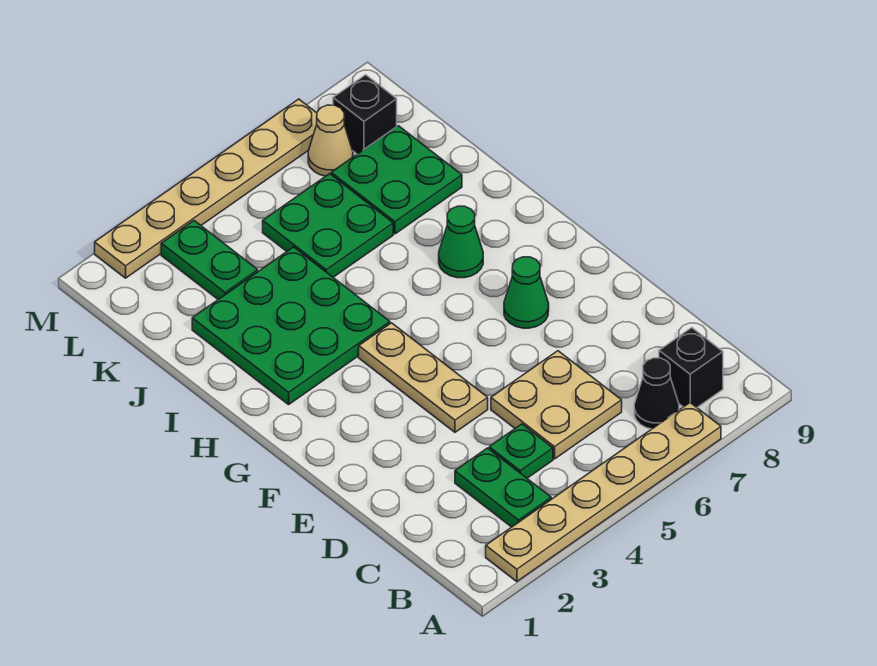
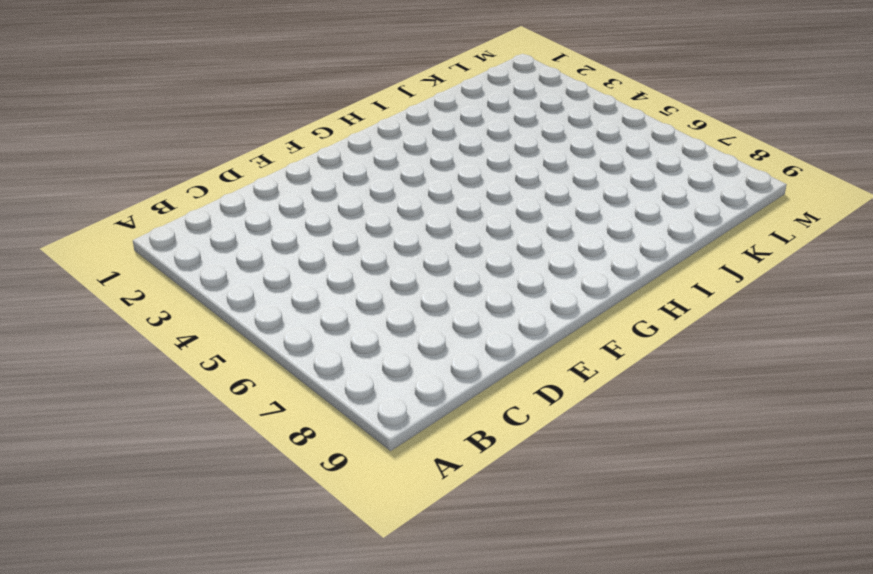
none -> tan 1x6 plate [486,403,721,582]
none -> green 1x2 plate [455,448,551,527]
none -> black 1x1 cone [634,358,679,429]

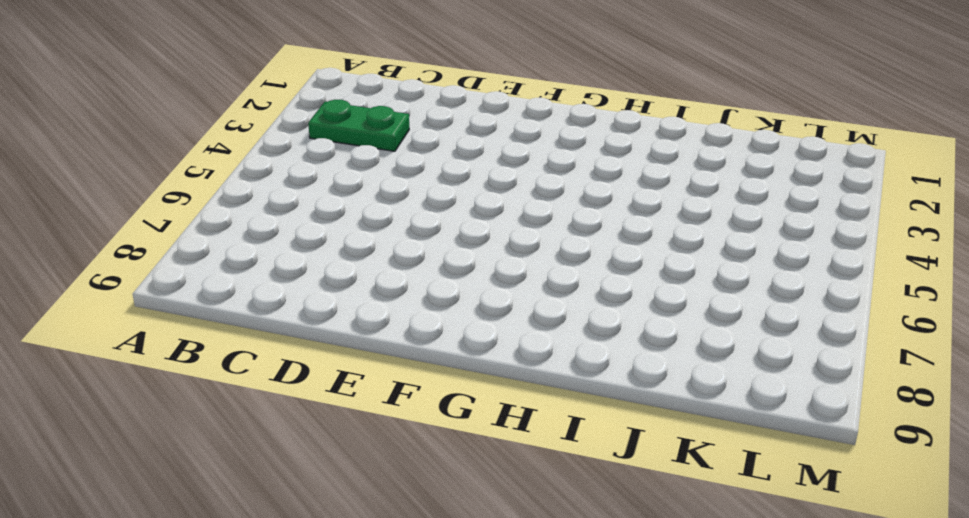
none -> tan 1x6 plate [486,403,721,582]
none -> black 1x1 cone [634,358,679,429]
none -> black 1x1 brick [659,328,723,407]

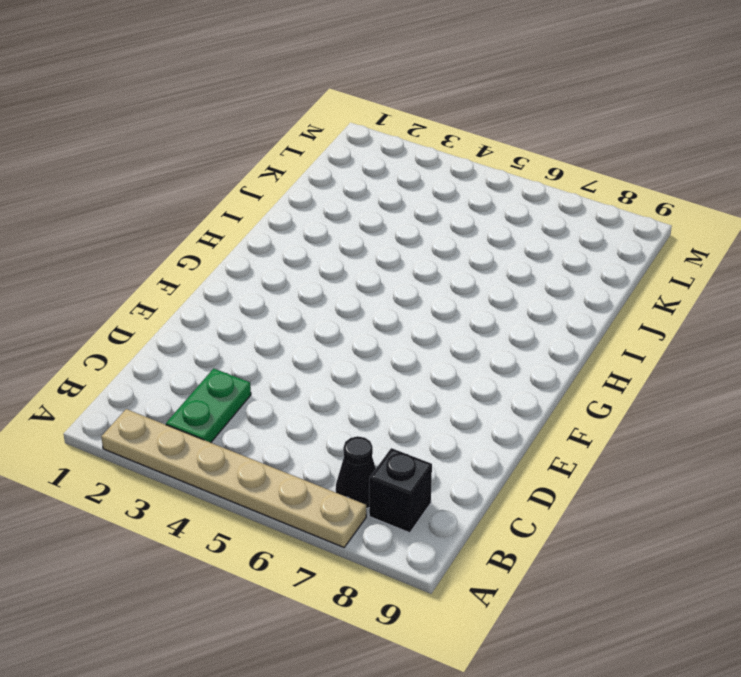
none -> green 1x1 plate [489,424,553,478]
none -> tan 2x2 plate [491,351,622,459]
none -> tan 1x3 plate [359,323,488,432]

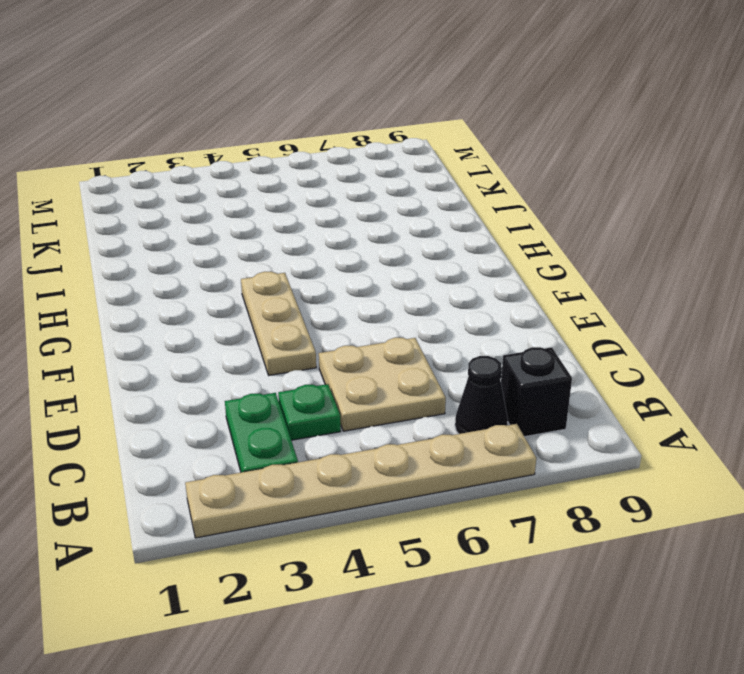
none -> green 1x1 cone [504,257,549,328]
none -> green 3x3 plate [192,247,390,405]
none -> green 1x1 cone [439,206,483,278]

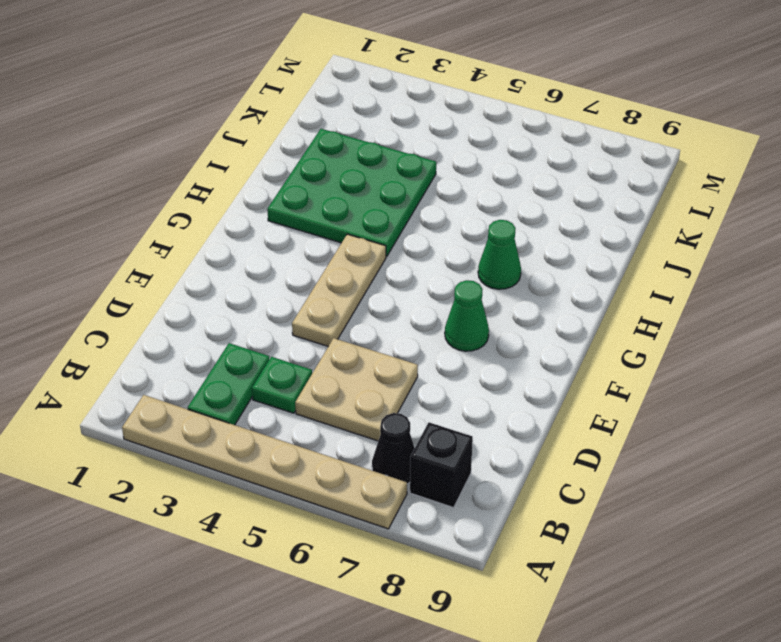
none -> green 2x2 plate [263,174,393,277]
none -> green 2x2 plate [331,126,462,234]
none -> green 1x2 plate [161,221,258,299]

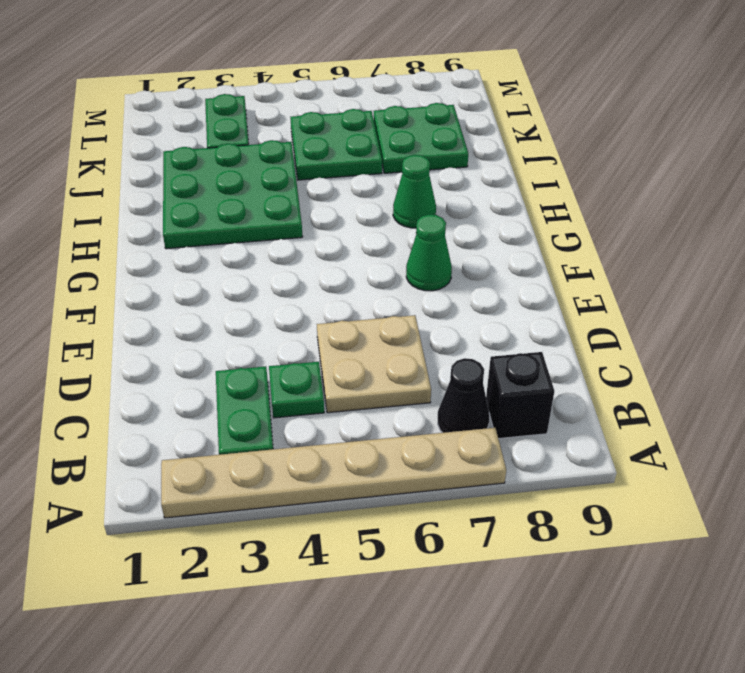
none -> tan 1x3 plate [359,323,488,432]
none -> tan 1x1 cone [308,105,353,176]
none -> black 1x1 brick [333,75,397,154]

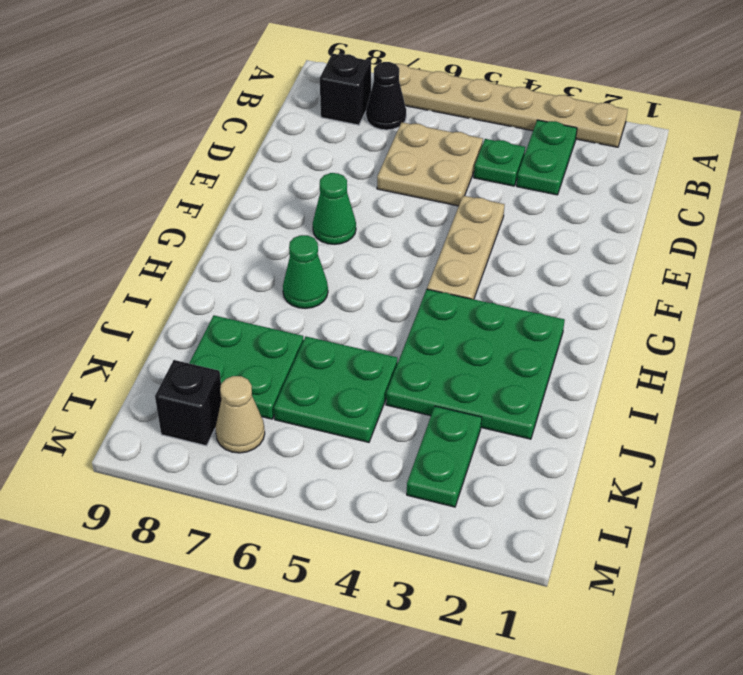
none -> tan 1x6 plate [95,99,317,278]

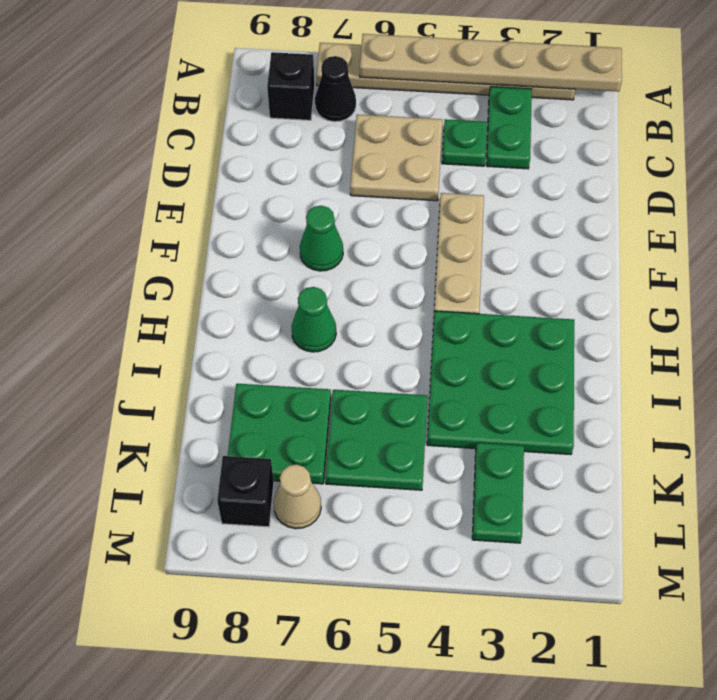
tan 1x6 plate [360,34,622,92] -> tan 1x6 plate moved to [95,99,317,278]

